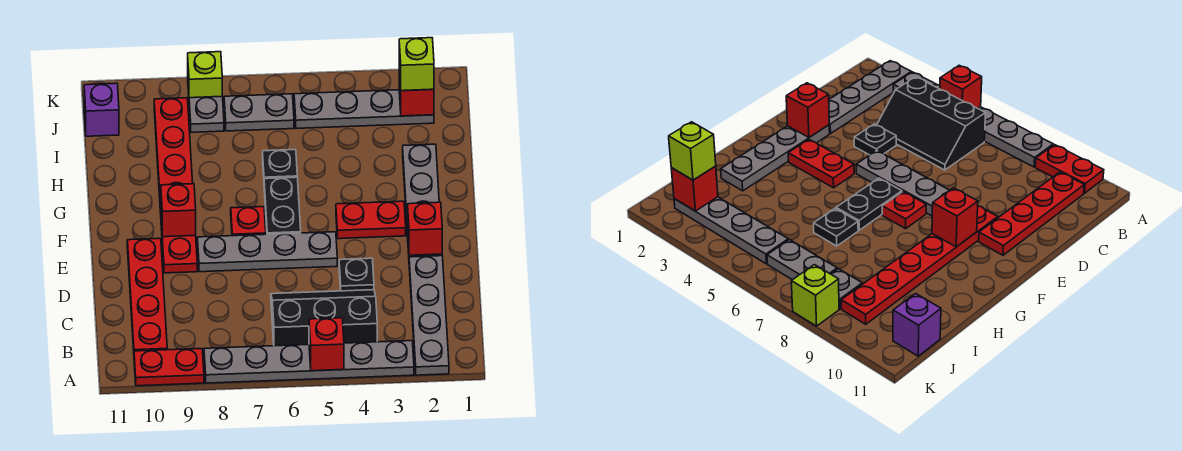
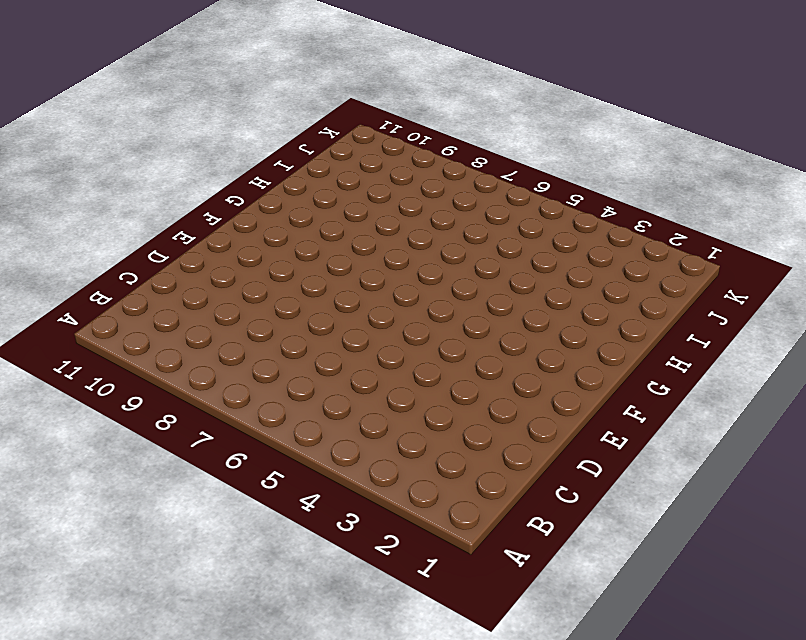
none -> grey 1x4 plate [409,256,449,375]
none -> grey 1x6 plate [204,341,414,383]
none -> red 1x2 plate [134,349,204,386]

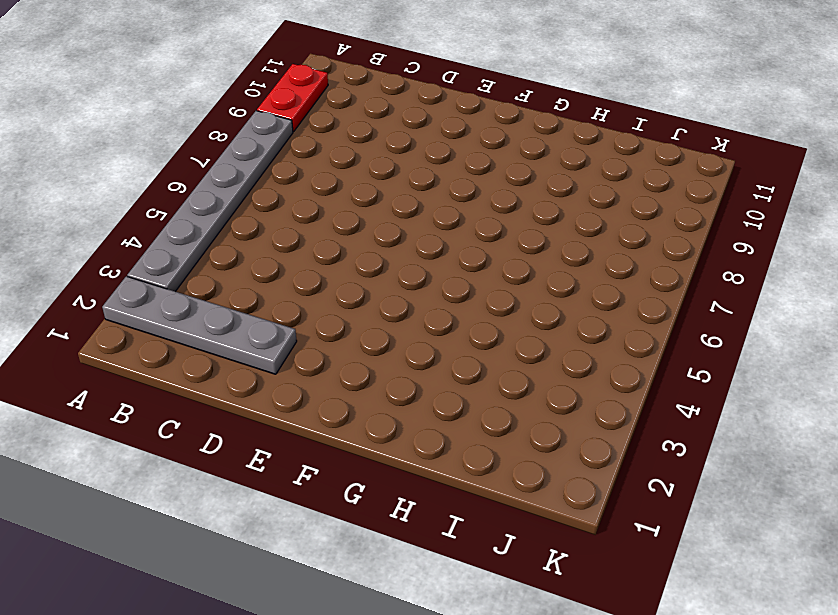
none -> black 2x3 slope [271,290,377,346]
none -> red 1x4 plate [127,238,167,351]
none -> black 1x1 plate [339,258,374,291]

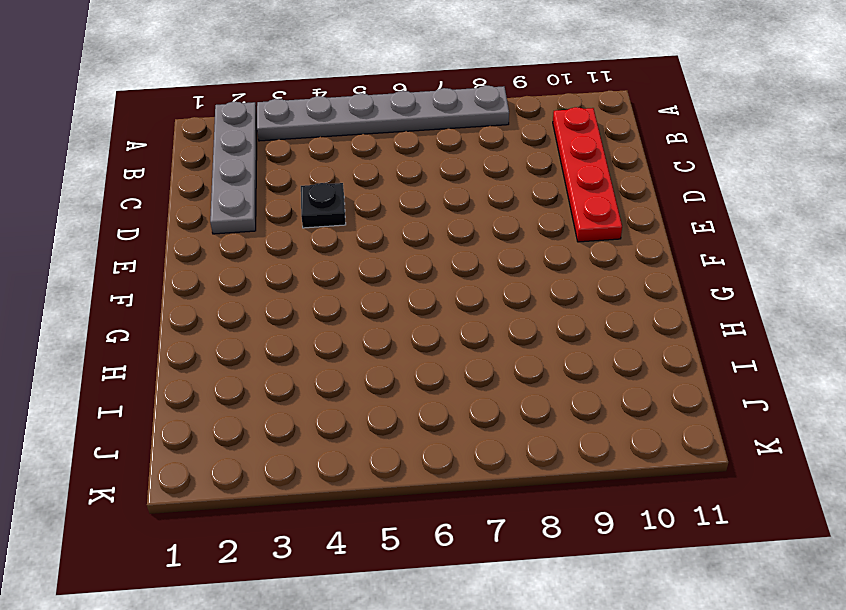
none -> red 1x2 plate [134,349,204,386]
none -> black 2x3 slope [271,290,377,346]
none -> grey 1x4 plate [403,144,442,257]

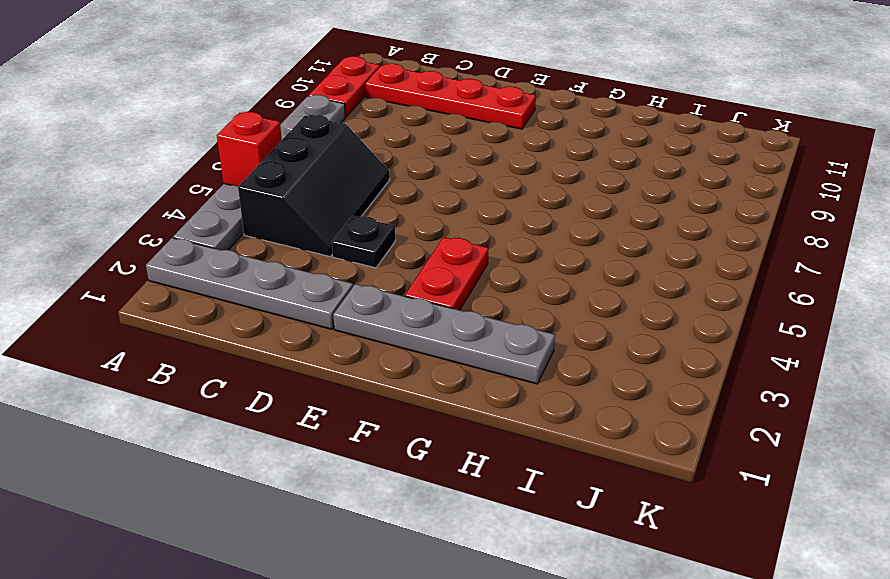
none -> grey 1x4 plate [197,232,337,272]
none -> red 1x6 plate [154,98,197,273]
none -> black 1x2 plate [264,177,301,234]

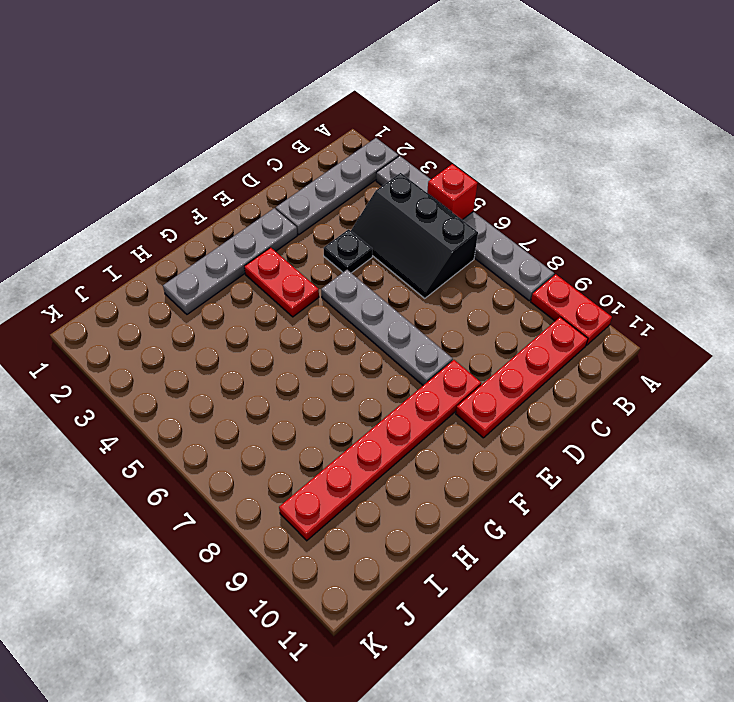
none -> black 1x2 plate [264,177,301,234]
none -> red 1x1 plate [231,207,266,236]
none -> black 1x1 plate [263,150,297,179]

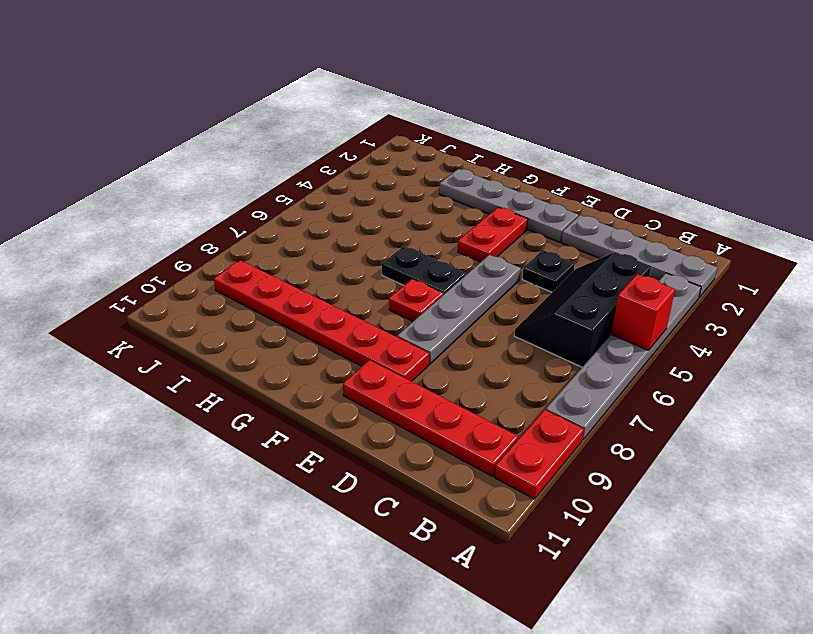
none -> black 1x1 plate [263,150,297,179]
none -> grey 1x4 plate [294,90,434,128]
none -> grey 1x2 plate [224,94,294,131]

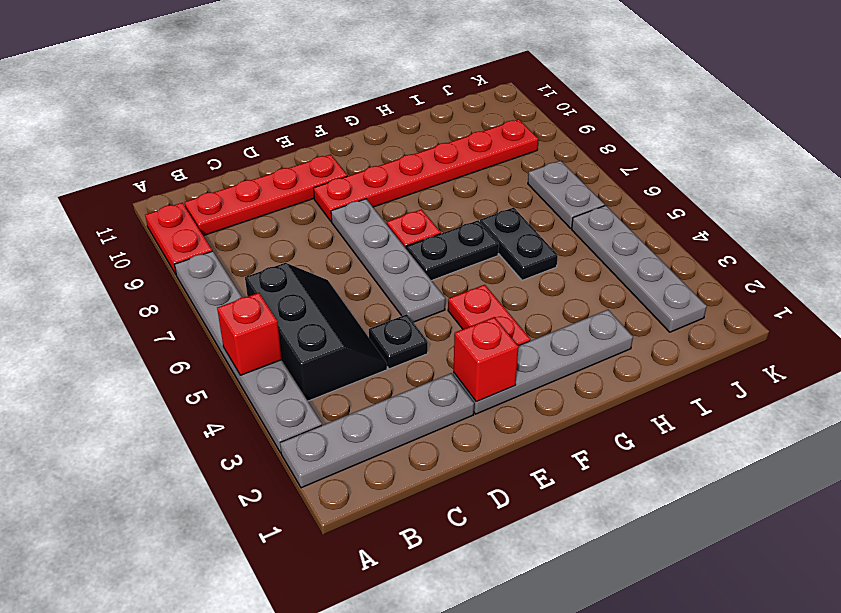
black 1x2 plate [480,207,558,280] -> black 1x1 plate [263,150,297,179]
none -> grey 1x1 plate [189,96,224,132]
none -> purple 1x1 brick [84,83,119,136]
none -> lime 1x1 brick [188,52,222,98]

